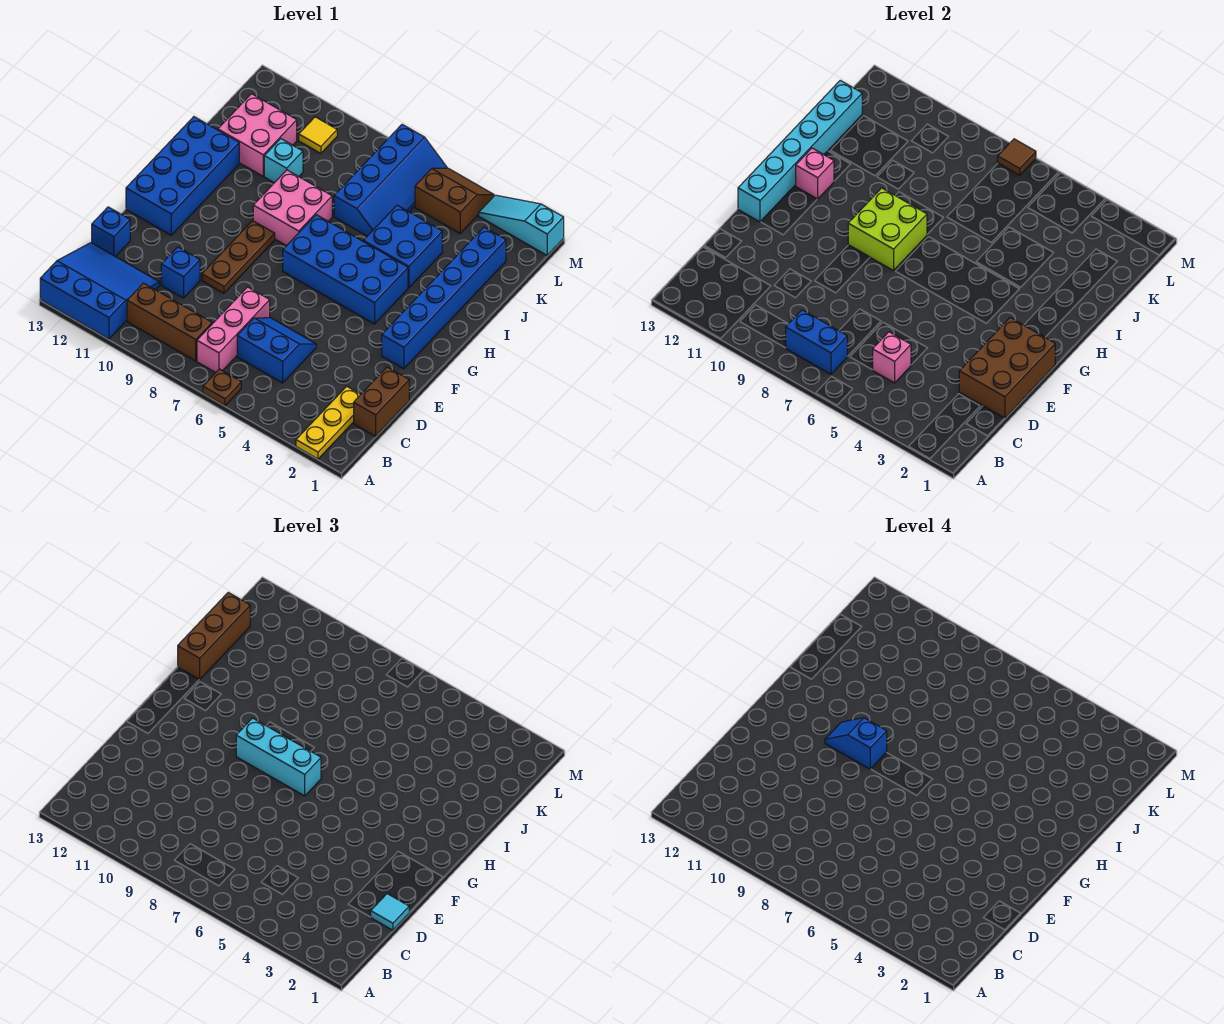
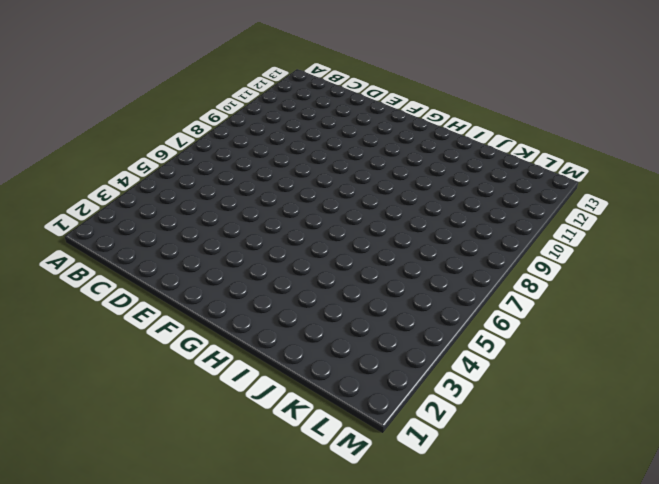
none -> yellow 1x3 plate [296,386,361,459]
none -> brown 1x1 plate [203,369,241,406]
none -> blue 3x3 slope [40,243,160,339]
none -> pink 1x3 brick [197,287,270,373]

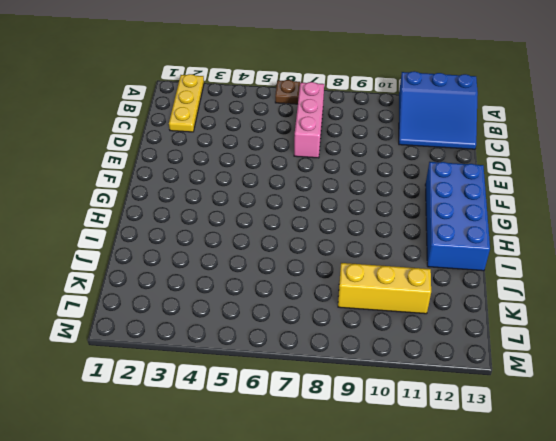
yellow 1x3 brick [338,263,431,314] -> pink 2x2 brick [218,94,297,176]
none -> brown 1x3 brick [127,283,212,361]
none -> brown 1x2 brick [354,367,409,436]
none -> blue 2x2 slope [237,318,316,383]
none -> blue 1x1 brick [161,247,200,298]

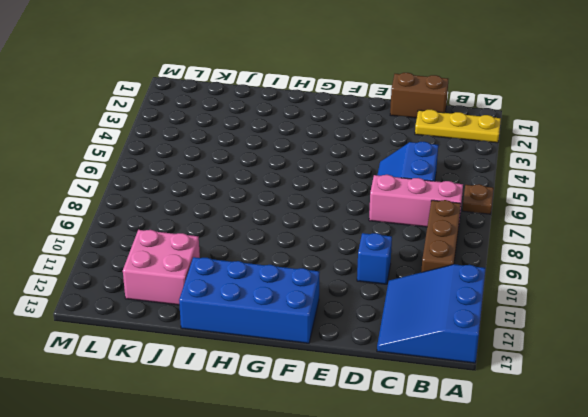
none -> blue 1x1 brick [92,207,130,257]
none -> brown 1x3 plate [202,221,275,293]
none -> blue 1x6 brick [382,227,506,369]
none -> blue 2x4 brick [283,215,408,324]

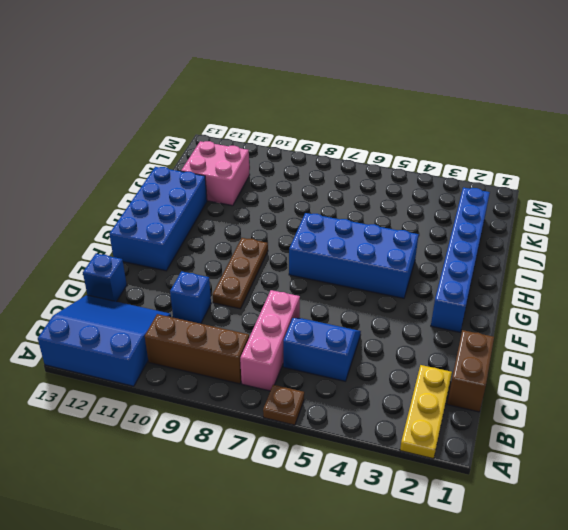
none -> pink 2x2 brick [253,170,332,246]
none -> blue 2x2 brick [363,205,442,288]
none -> blue 2x4 slope [334,124,447,236]
none -> cyan 1x1 brick [264,139,303,183]

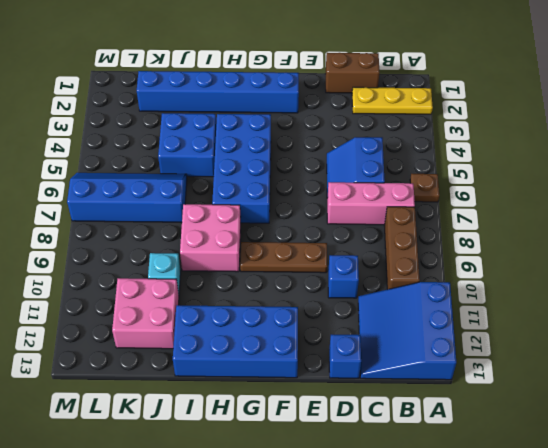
none -> brown 2x2 slope [415,168,494,233]
none -> yellow 1x1 tile [299,117,337,154]
none -> cyan 1x3 slope [479,195,564,255]
none -> blue 1x2 brick [786,310,847,374]

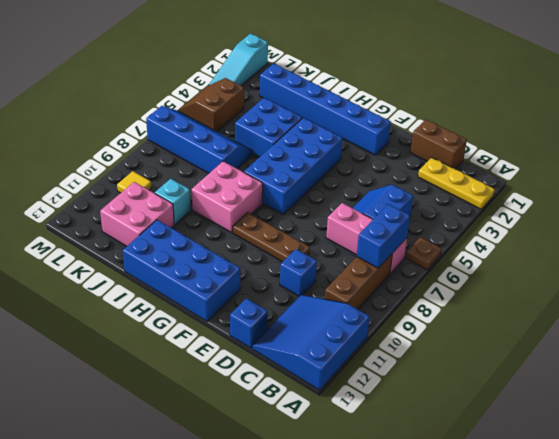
none -> pink 1x1 brick [873,332,911,383]
none -> brown 2x3 brick [959,318,1055,418]
none -> cyan 1x6 brick [738,80,862,222]
none -> lime 2x2 brick [848,188,927,271]

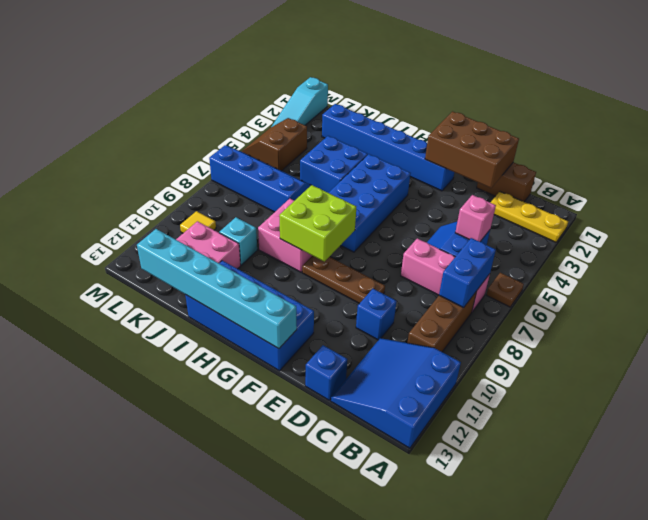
none -> pink 1x1 brick [796,148,834,199]
none -> brown 1x1 tile [998,139,1036,175]
none -> cyan 1x1 tile [371,894,409,930]
none -> cyan 1x3 brick [236,718,321,796]

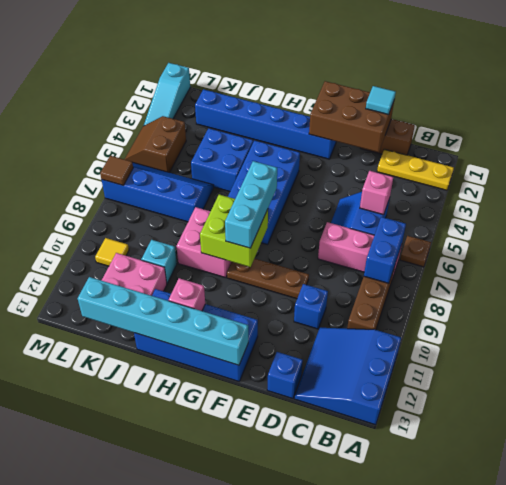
none -> brown 1x3 brick [178,592,250,680]
none -> blue 1x2 slope [825,718,887,769]

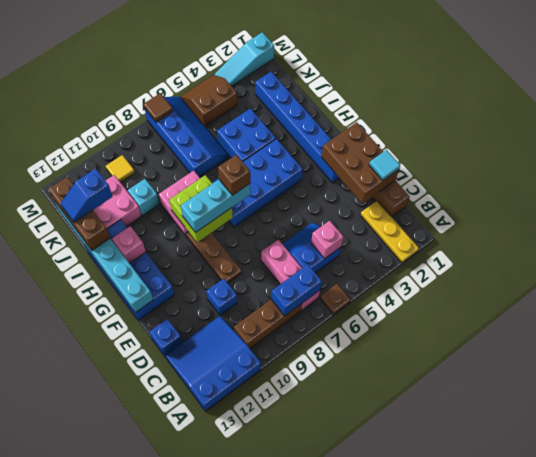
brown 1x1 brick [218,155,250,195] -> none
blue 1x2 slope [61,168,113,222] -> blue 1x2 slope moved to [825,718,887,769]

